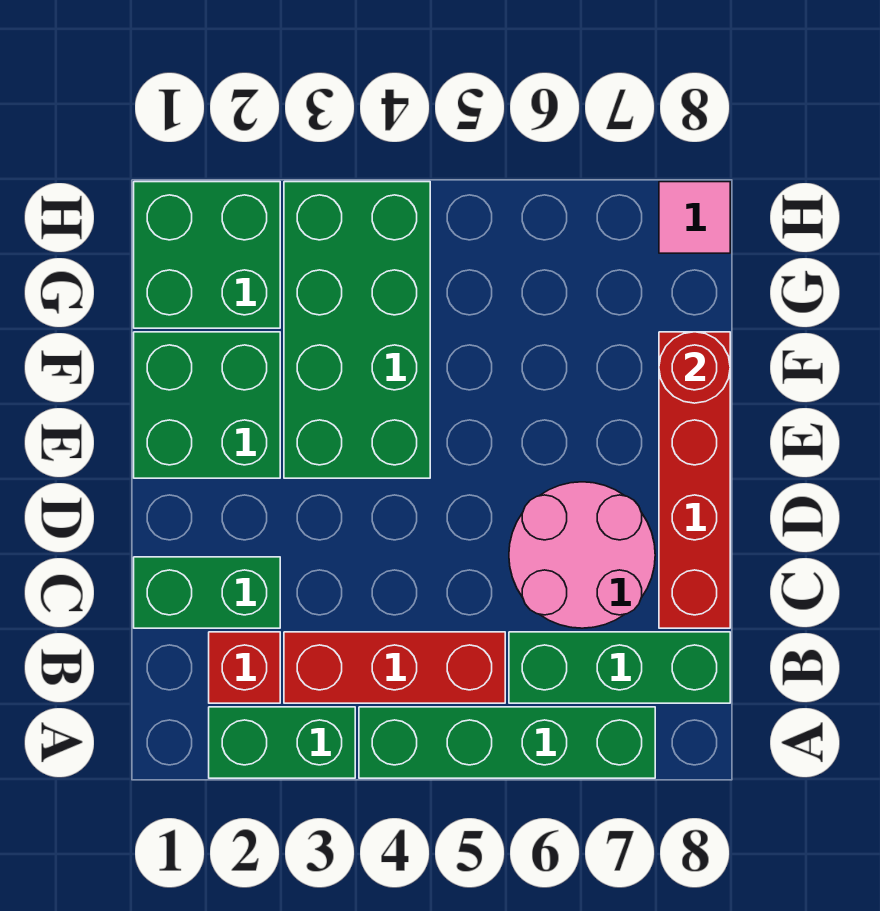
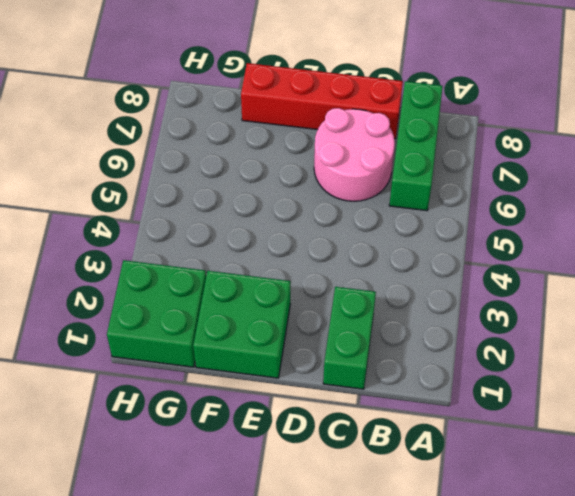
none -> green 1x2 brick [209,707,355,778]
none -> green 1x4 brick [359,707,655,778]
none -> red 1x1 brick [209,632,280,703]

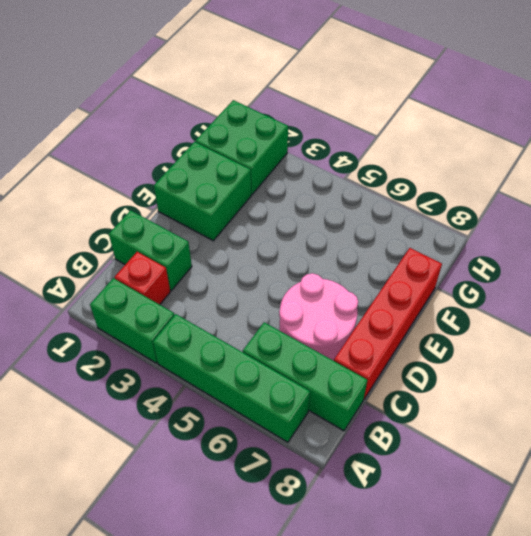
none -> red 1x3 brick [284,632,505,703]
none -> green 2x4 brick [284,182,430,478]
none -> pink 1x1 tile [659,182,730,253]

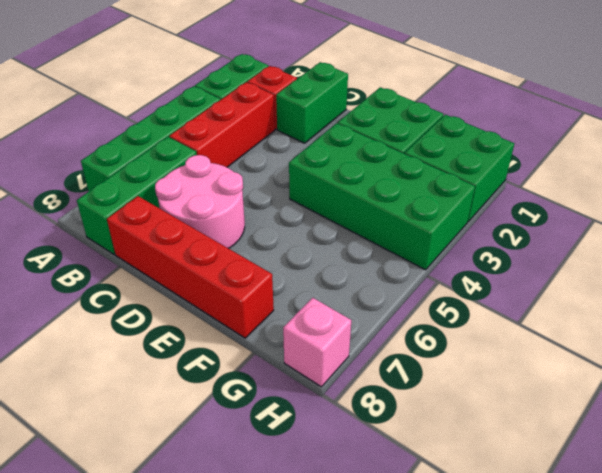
pink 1x1 brick [283,298,351,387] -> pink 1x1 tile [659,182,730,253]
none -> red 1x1 round brick [659,332,730,403]

